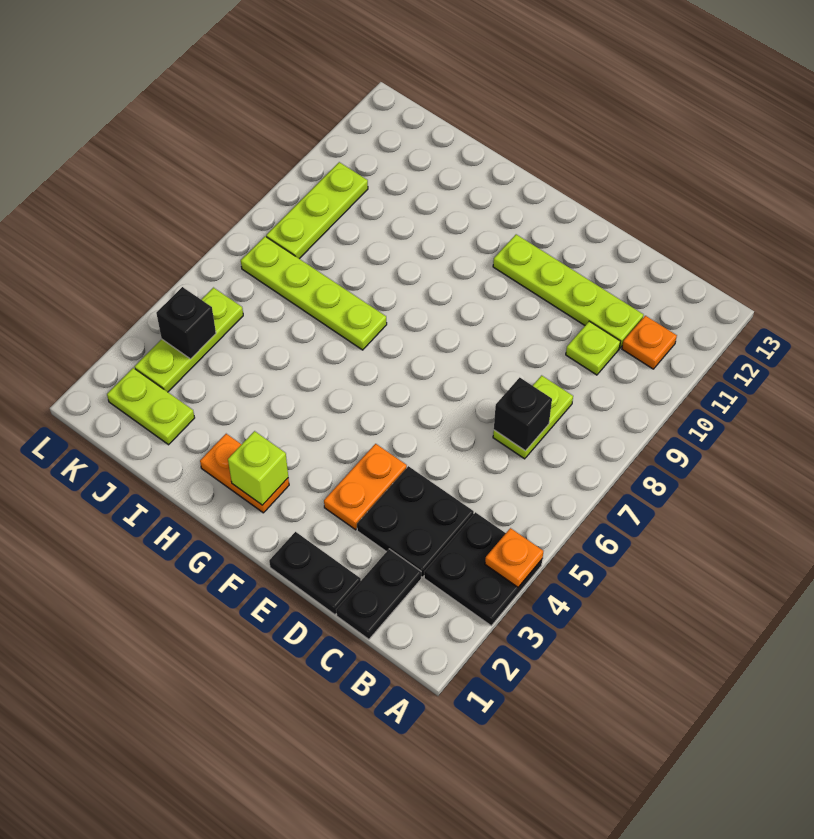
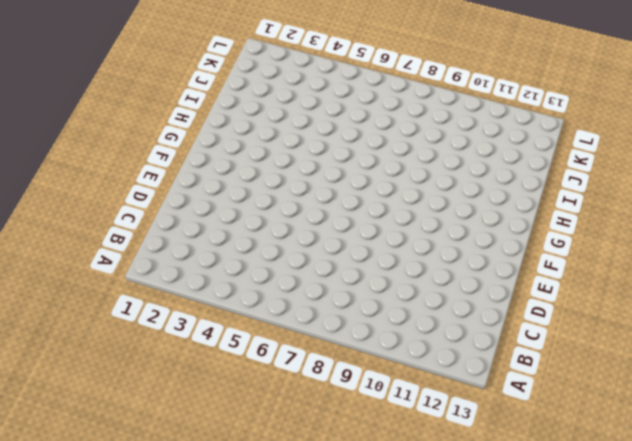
none -> black 2x2 plate [424,512,542,626]
none -> orange 1x1 plate [622,316,677,369]
none -> black 1x2 plate [336,549,421,639]

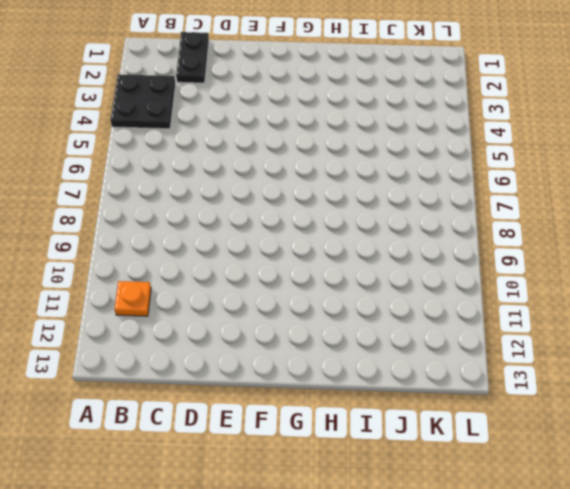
none -> black 2x2 plate [357,466,474,577]
none -> lime 1x2 plate [493,375,573,459]
none -> lime 1x1 plate [566,321,620,375]

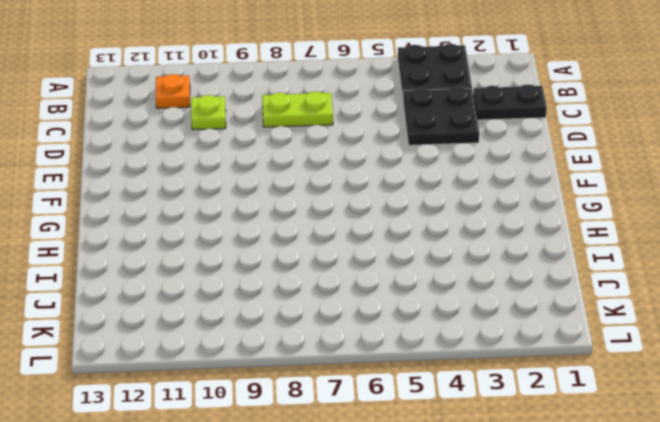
none -> lime 1x4 plate [493,234,644,348]
none -> black 1x2 plate [269,532,361,615]
none -> orange 1x2 plate [324,444,407,530]

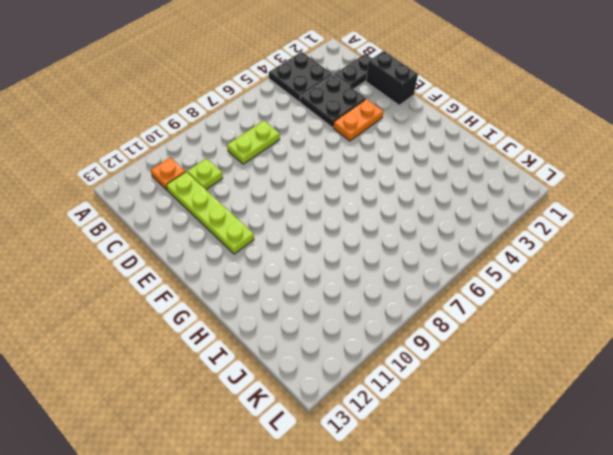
black 1x2 brick [366,51,418,105] -> black 1x2 plate [269,532,361,615]
none -> orange 1x2 plate [200,434,289,513]
none -> lime 1x4 plate [241,236,387,350]
none -> lime 1x2 plate [107,368,195,445]

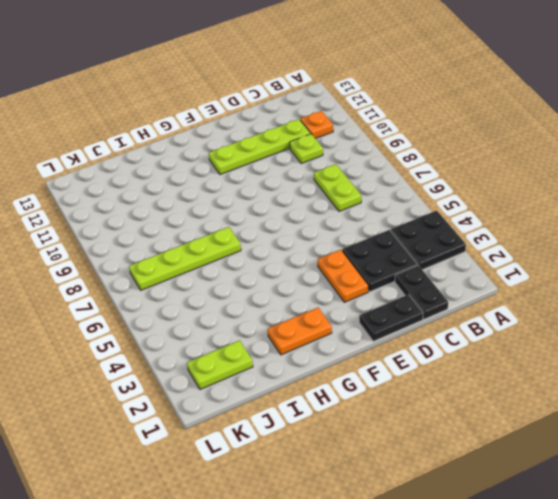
none -> lime 1x3 plate [135,288,243,392]
none -> lime 1x3 plate [266,162,368,259]
none -> orange 1x1 plate [485,528,543,587]

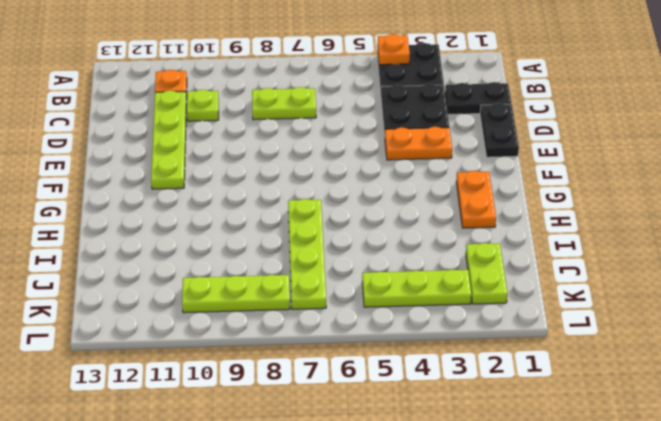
none -> black 1x1 brick [494,378,552,451]
none -> lime 1x1 brick [228,431,288,505]
none -> black 1x1 brick [156,287,216,359]

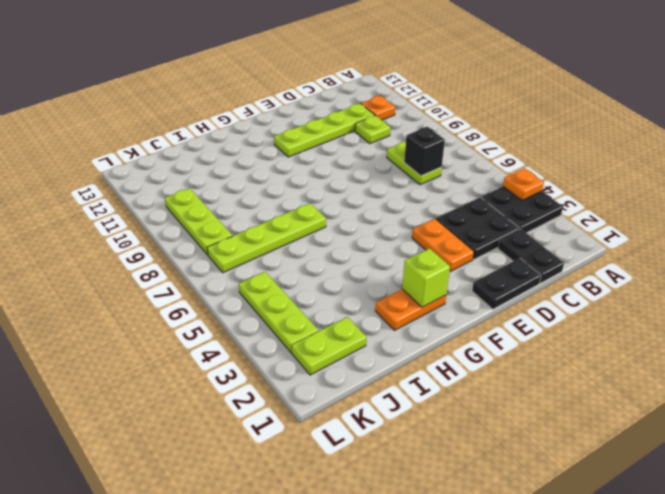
none -> black 1x1 brick [156,287,216,359]

